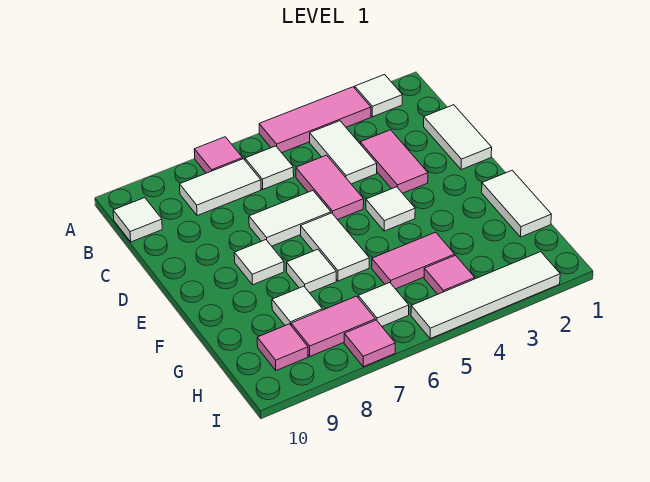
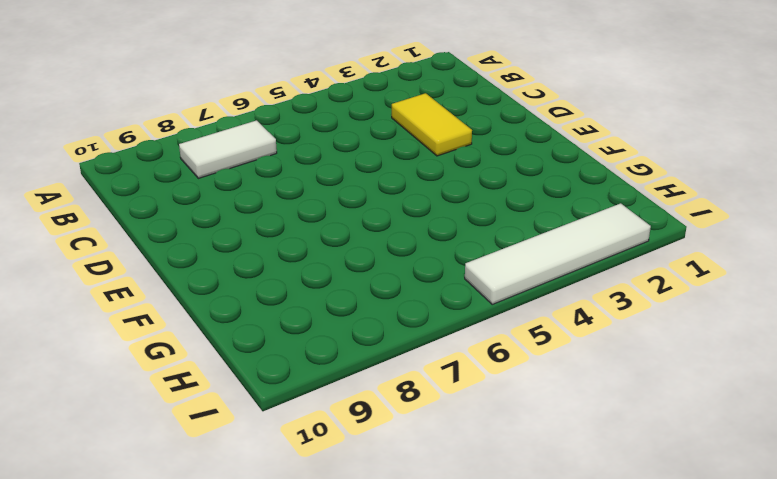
yellow 1x2 tile [392,93,472,156] -> pink 1x2 tile [360,130,428,193]
none -> white 1x1 tile [355,75,402,117]
none -> pink 1x3 tile [259,87,371,153]
none -> pink 1x1 tile [194,137,243,173]

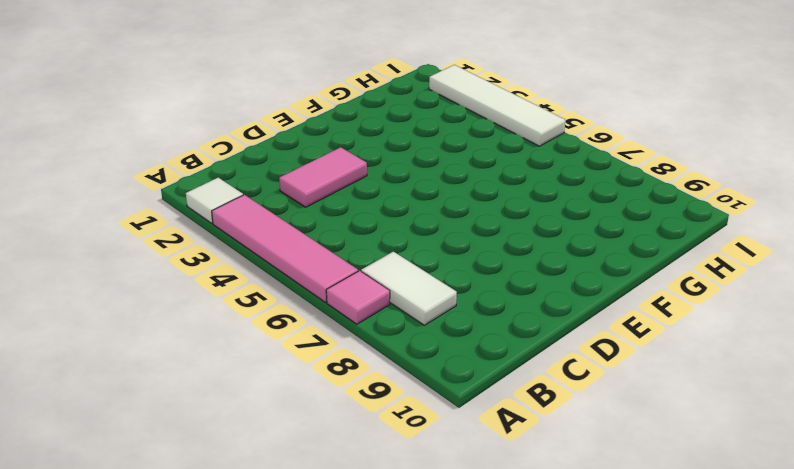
pink 1x4 tile [212,195,358,302] -> pink 1x3 tile [259,87,371,153]
none -> white 1x2 tile [310,121,377,184]
none -> white 1x1 tile [245,146,294,189]
none -> white 1x1 tile [113,198,162,242]

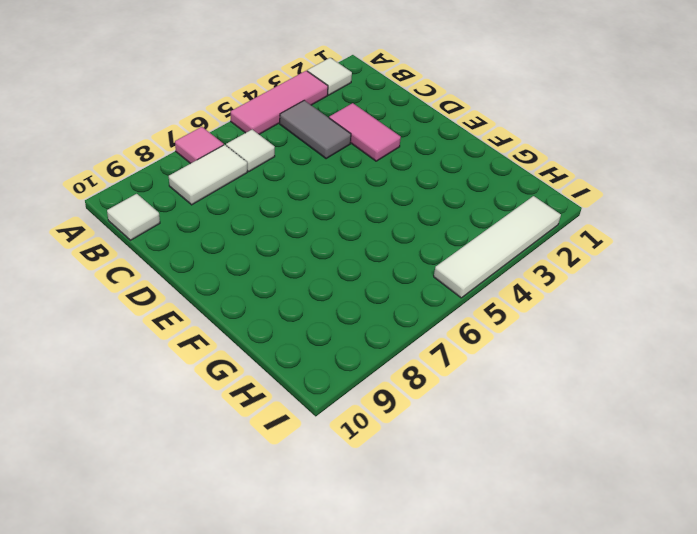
grey 1x2 tile [280,100,351,159] -> white 1x2 tile [310,121,377,184]
none -> white 1x2 tile [424,105,492,170]
none -> pink 1x2 tile [296,155,364,220]
none -> white 1x2 tile [249,191,331,246]

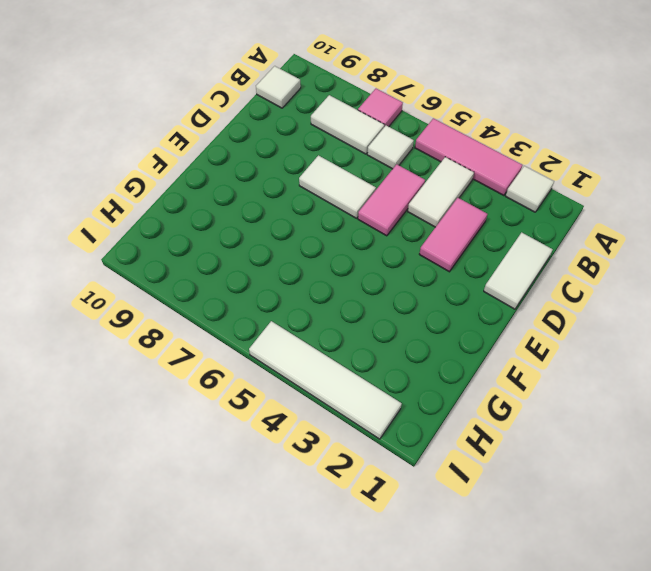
none -> white 1x1 tile [366,187,415,231]
none -> white 1x2 tile [301,213,369,281]
none -> white 1x1 tile [234,240,284,285]

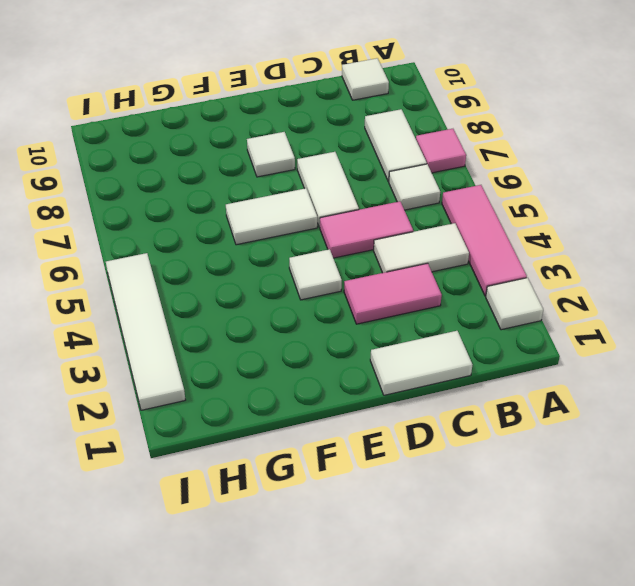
none -> white 1x2 tile [482,170,551,237]
none -> white 1x1 tile [287,249,336,293]
none -> pink 1x2 tile [372,232,455,289]

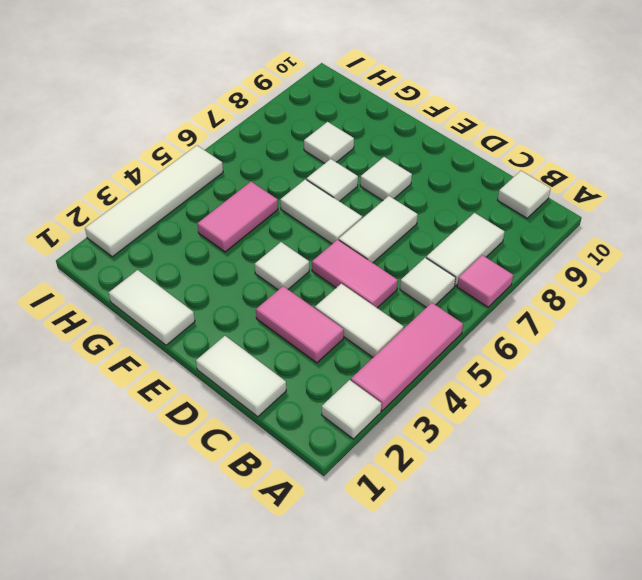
none -> pink 1x1 tile [424,255,475,294]
none -> white 1x1 tile [358,283,409,326]
none -> pink 1x2 tile [291,296,375,356]

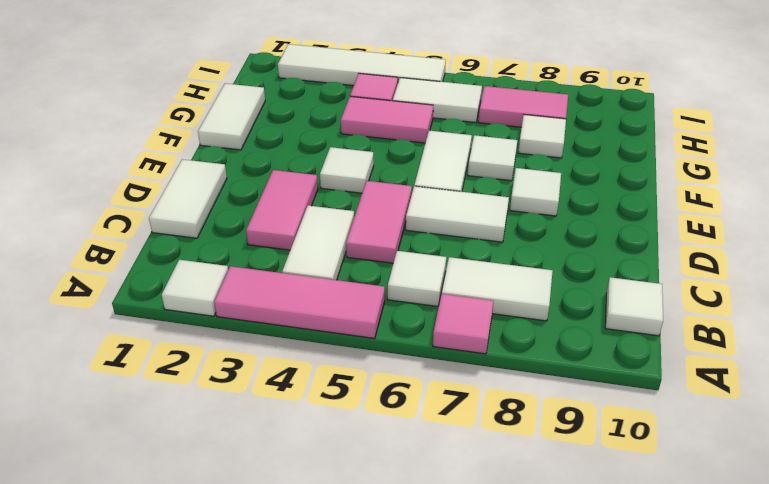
white 1x2 tile [393,78,482,122] -> white 1x1 tile [358,283,409,326]
none -> pink 1x1 tile [257,324,308,371]
none -> pink 1x1 tile [344,320,395,367]

